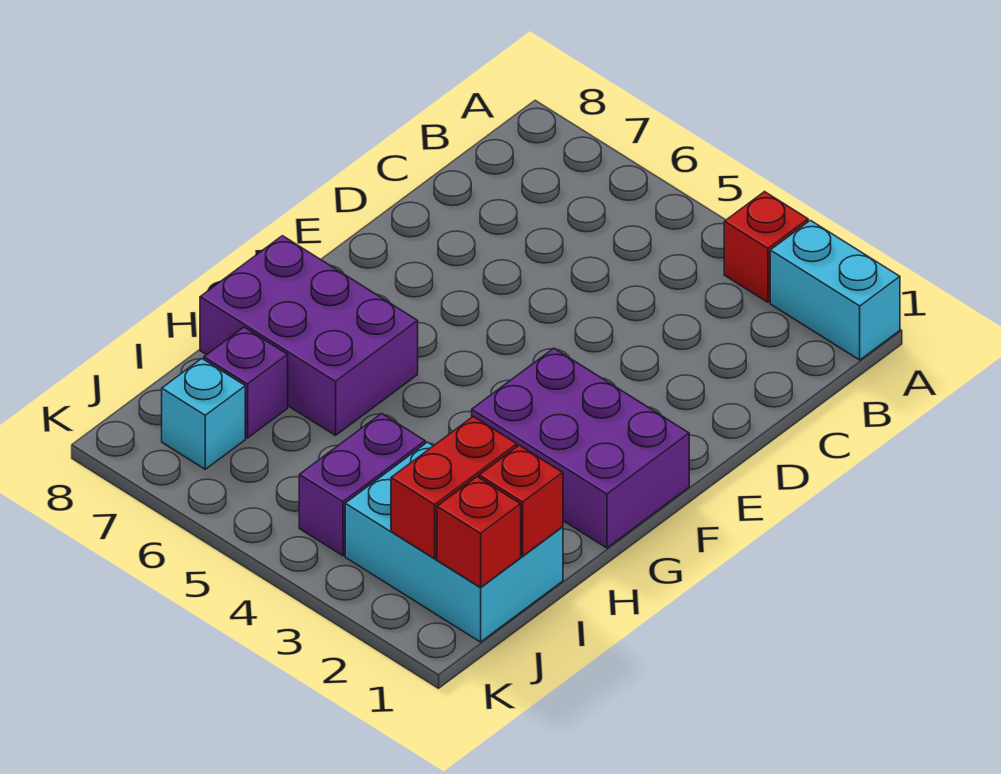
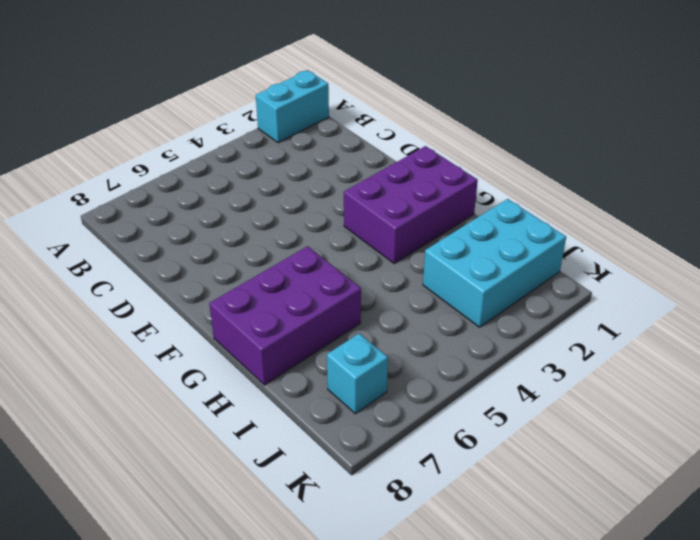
none -> red 1x1 brick [724,192,808,302]
none -> purple 1x2 brick [299,414,425,556]

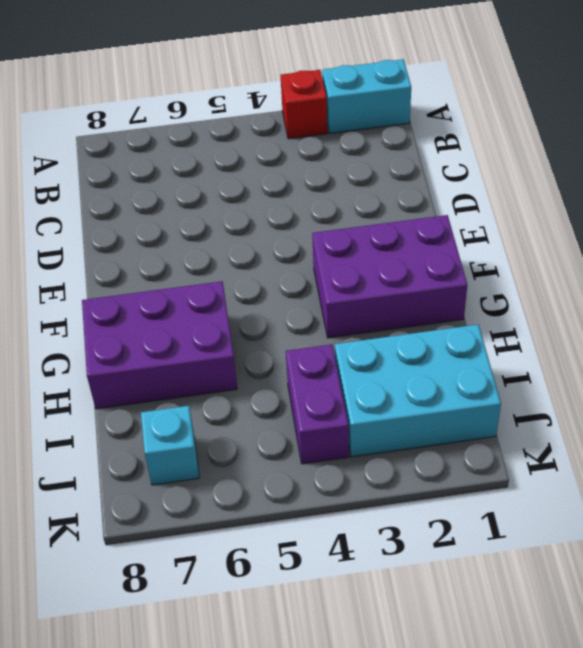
none -> purple 1x1 brick [204,327,288,438]
none -> red 1x1 brick [479,445,563,556]

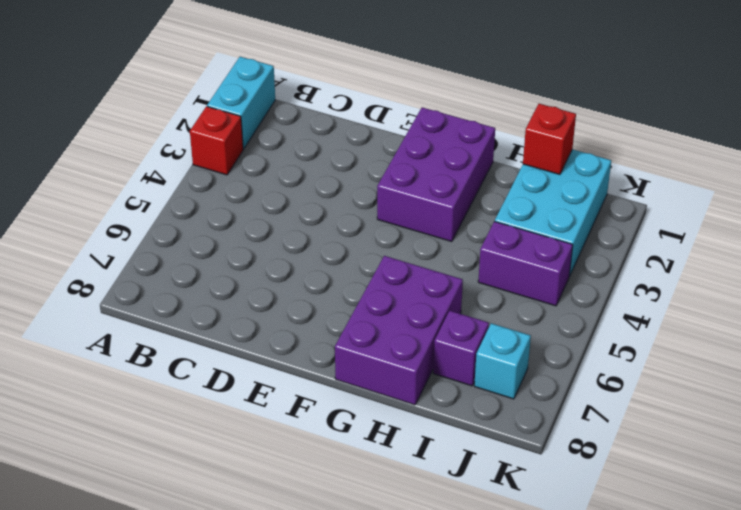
none -> red 1x2 brick [391,416,517,559]
none -> red 1x1 brick [437,477,521,587]

